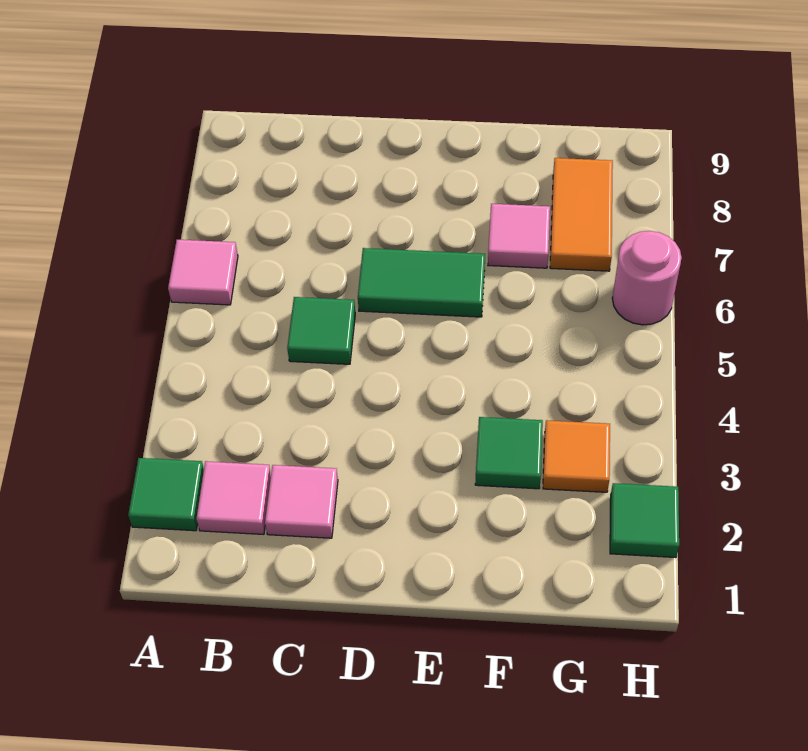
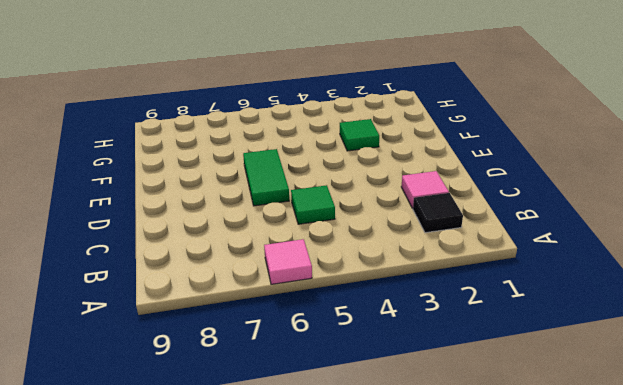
black 1x1 tile [413,193,463,233] -> pink 1x1 tile [196,461,271,534]
none -> green 1x1 tile [128,458,204,531]
none -> pink 1x1 tile [488,204,550,268]
none -> orange 1x1 tile [543,420,610,492]

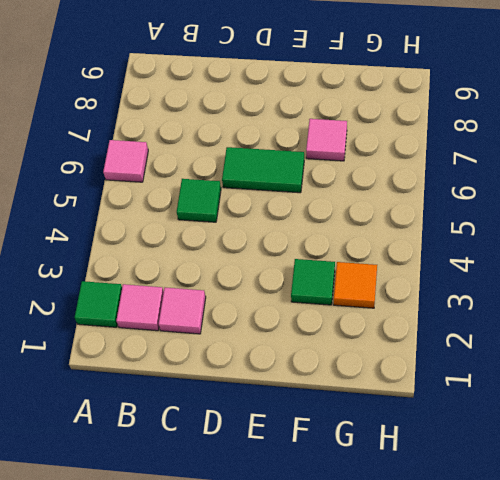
none -> orange 1x2 tile [550,158,613,271]
none -> green 1x1 tile [610,483,679,558]
none -> pink 1x1 round brick [612,231,682,325]

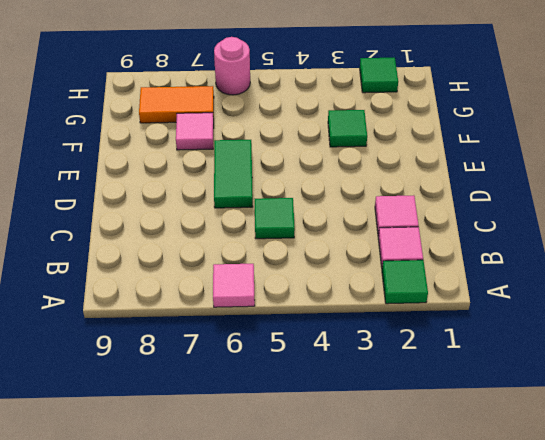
none -> orange 1x1 tile [543,420,610,492]

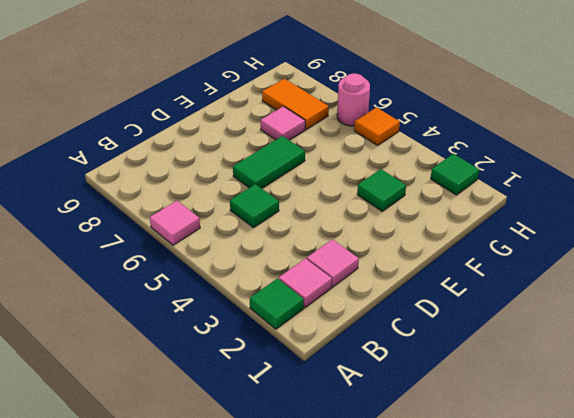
orange 1x1 tile [354,107,400,145] -> orange 1x1 tile moved to [543,420,610,492]

